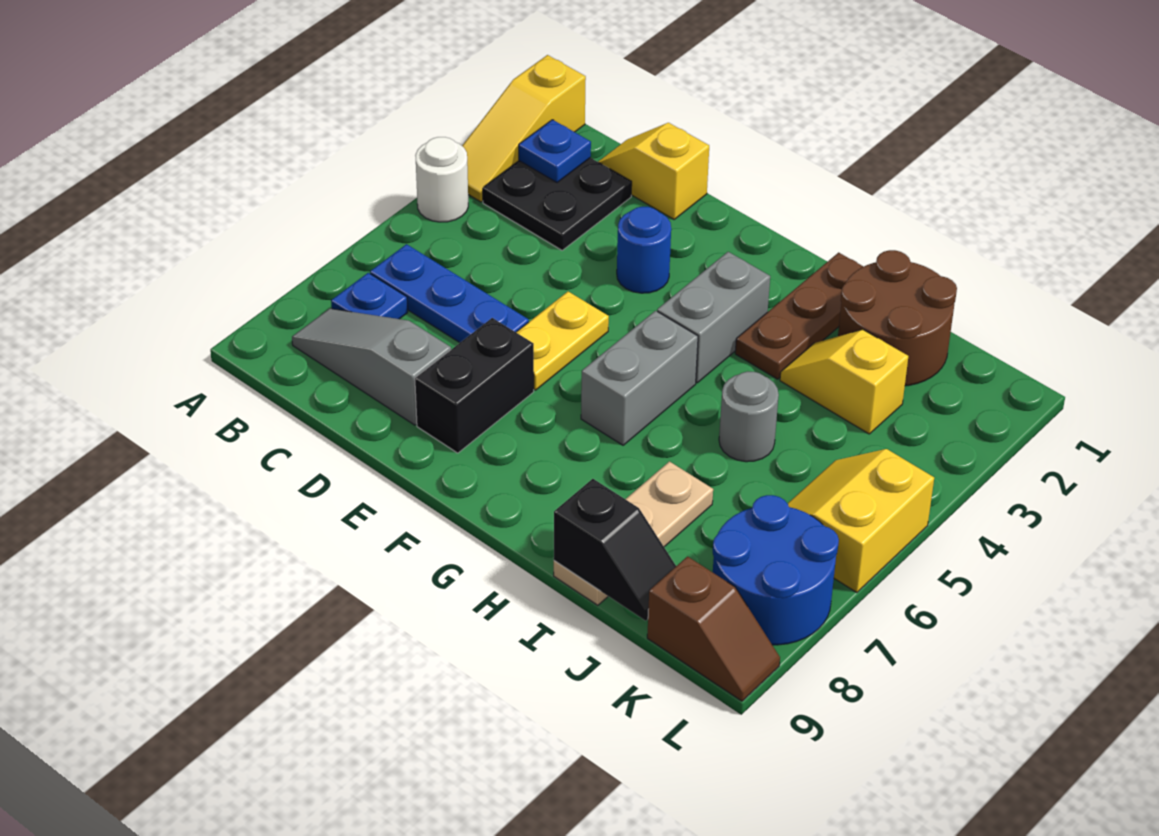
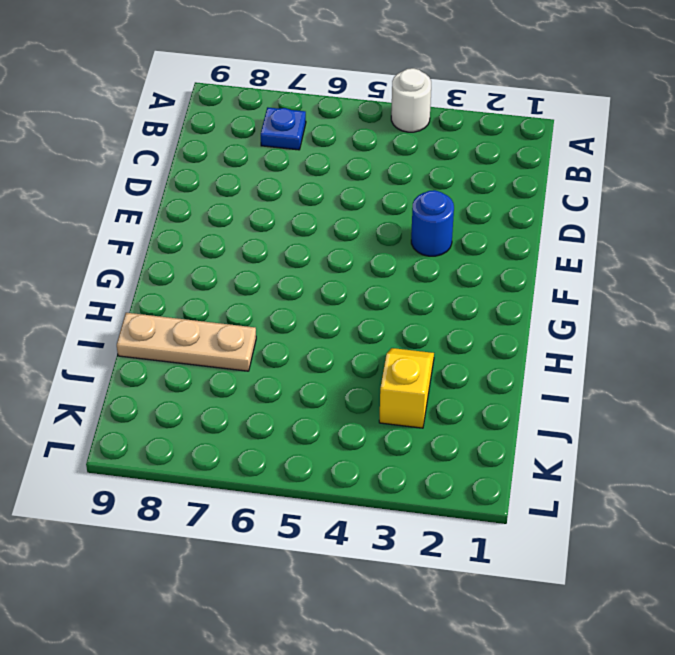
none -> yellow 1x3 slope [462,55,586,202]
none -> black 2x2 plate [483,158,632,250]
none -> blue 1x3 plate [370,244,529,343]

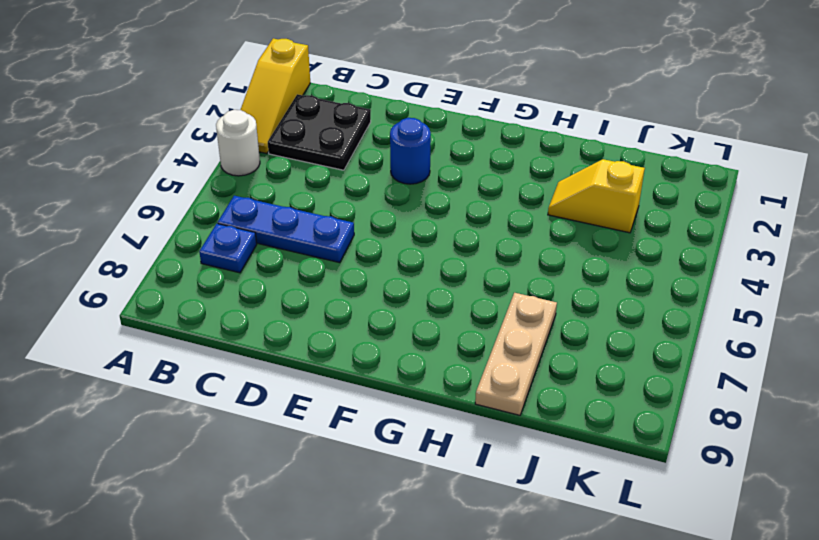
none -> grey 1x3 slope [292,309,451,425]
none -> yellow 1x2 slope [598,123,709,219]
none -> yellow 1x2 plate [516,292,609,390]

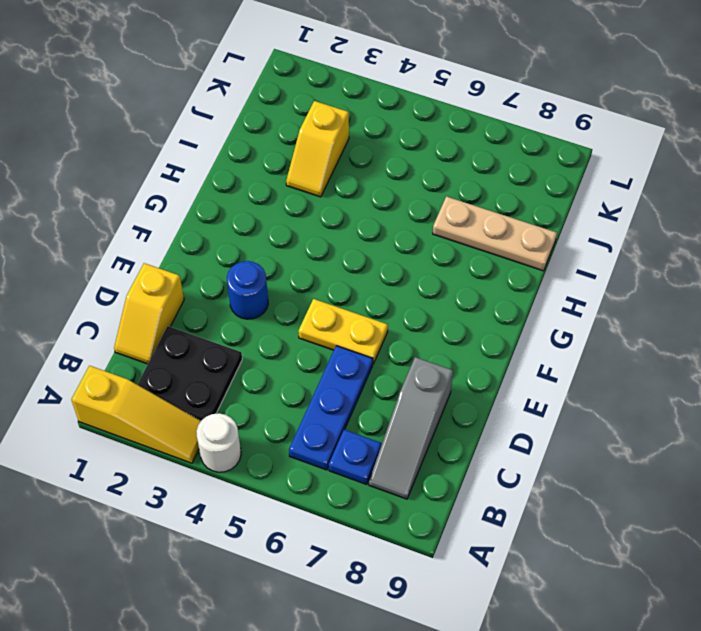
none -> black 1x2 brick [415,318,534,453]
none -> grey 1x2 brick [657,252,770,383]
none -> grey 1x2 brick [581,311,698,445]

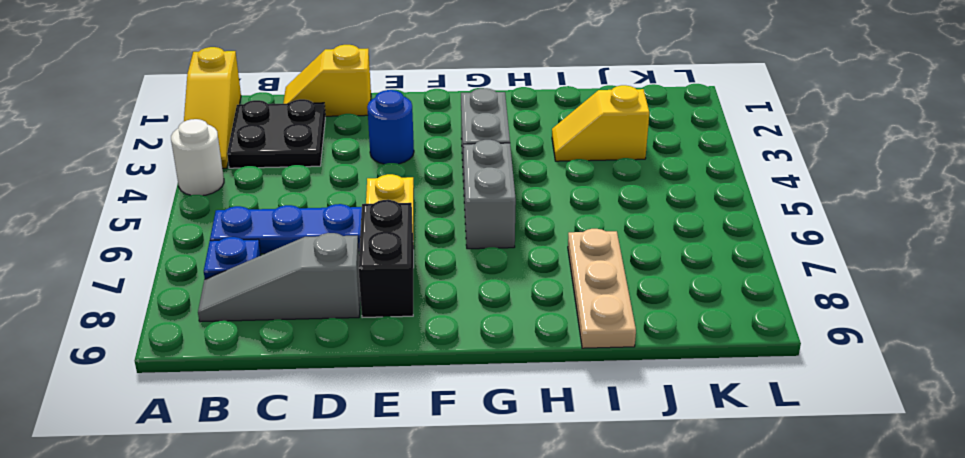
none -> brown 1x3 plate [735,253,863,379]
none -> brown 2x2 round brick [838,250,957,386]
none -> grey 1x1 round brick [719,371,779,462]

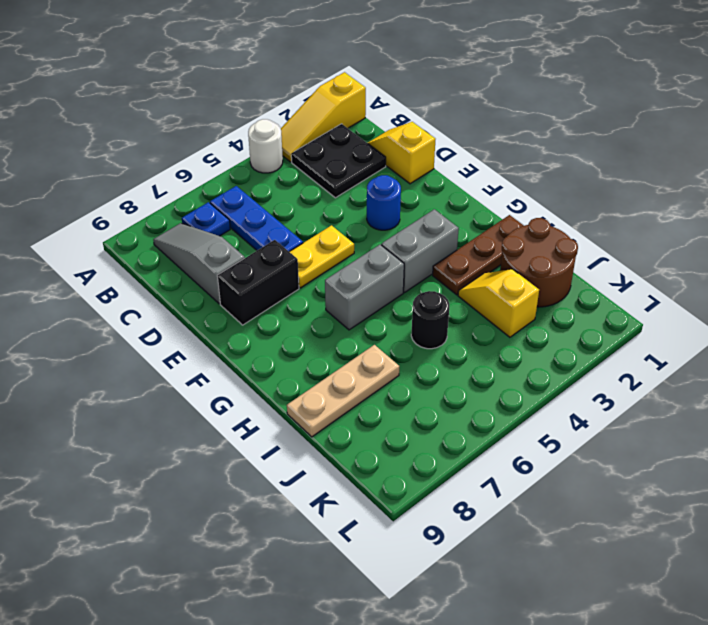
black 1x1 round brick [411,291,449,349] -> grey 1x1 round brick [719,371,779,462]
none -> yellow 2x2 slope [788,449,934,593]
none -> blue 2x2 round brick [713,495,839,645]
none -> brown 1x2 slope [647,557,780,701]

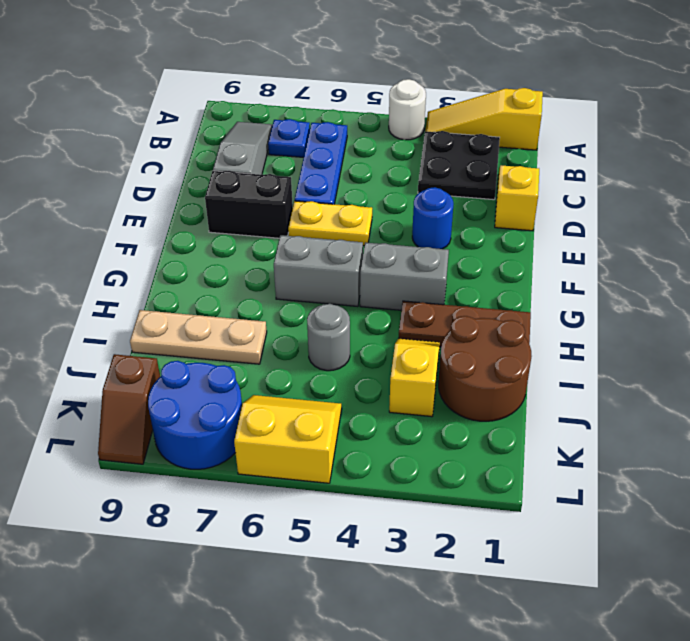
none -> blue 1x1 plate [519,120,591,183]
none -> black 1x2 slope [554,479,676,621]

